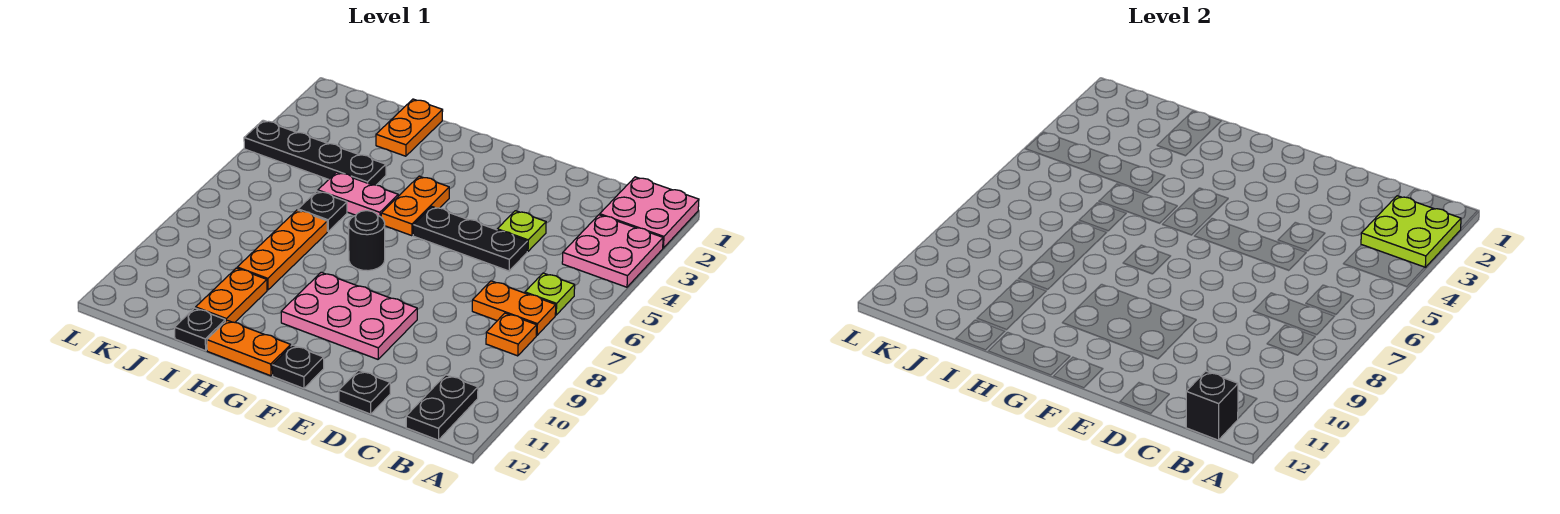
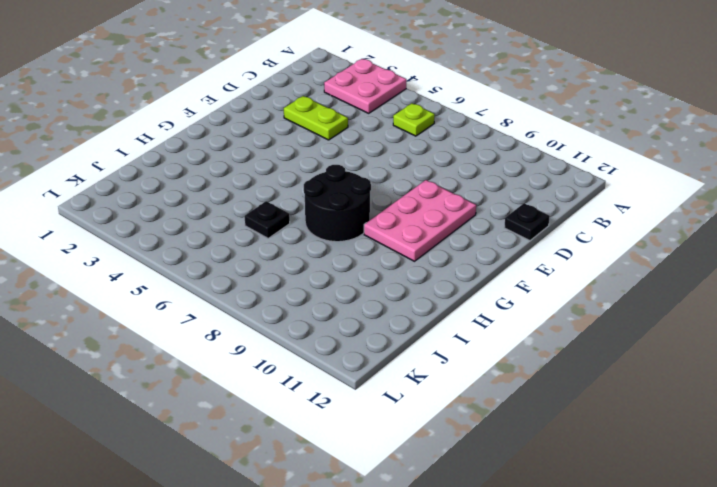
lime 1x2 plate [284,96,348,140] -> lime 1x1 plate [497,211,546,251]
black 2x2 round brick [304,165,371,242] -> black 1x1 round brick [349,211,385,271]
none -> pink 2x2 plate [599,177,699,248]
none -> orange 1x2 plate [472,281,556,335]
none -> orange 1x1 plate [486,313,537,356]

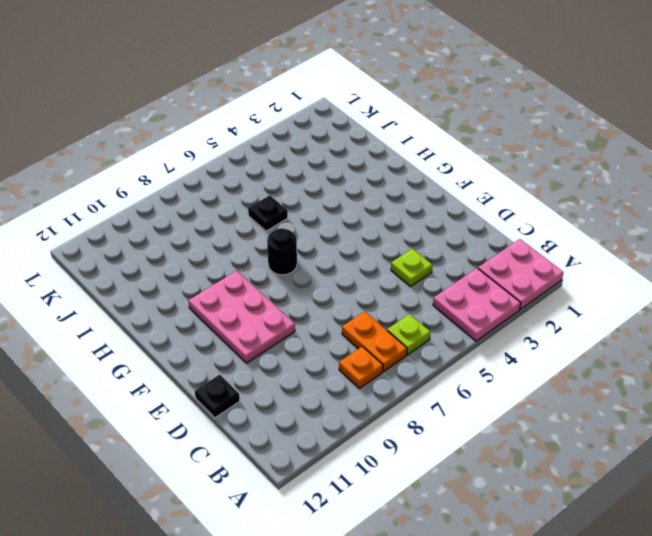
none -> black 1x2 plate [406,375,478,440]
none -> black 1x3 plate [413,207,527,271]
none -> black 1x1 plate [272,345,324,388]

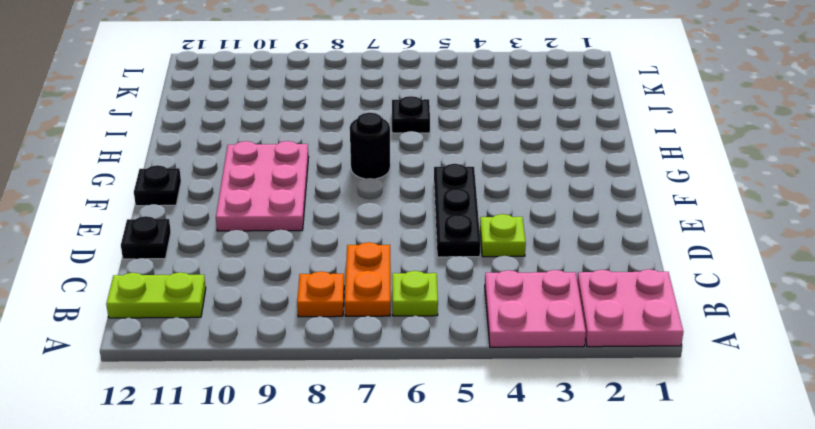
lime 1x2 plate [106,272,206,318] -> black 1x2 plate [406,375,478,440]
none -> orange 1x2 plate [381,176,449,236]
none -> orange 1x2 plate [207,320,291,376]
none -> pink 1x2 plate [318,172,398,217]

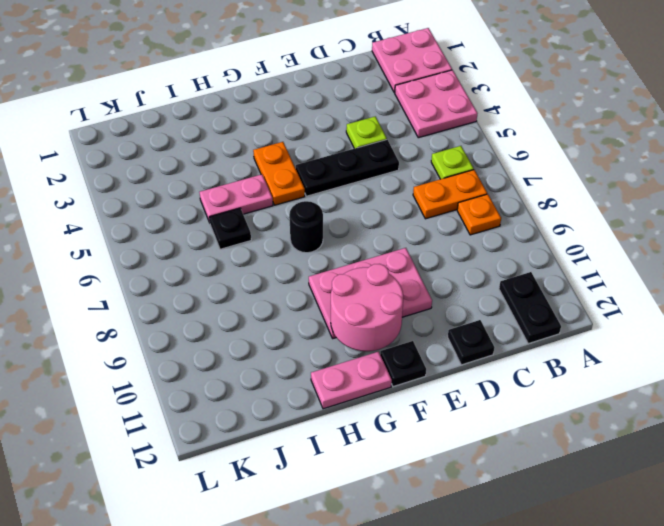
pink 2x2 round brick [331,264,403,351] -> none
pink 1x2 plate [311,352,392,409] -> orange 1x2 plate [207,320,291,376]
none -> orange 1x2 plate [376,99,443,156]
none -> black 1x4 plate [244,120,386,185]
none -> orange 1x3 plate [237,210,327,290]

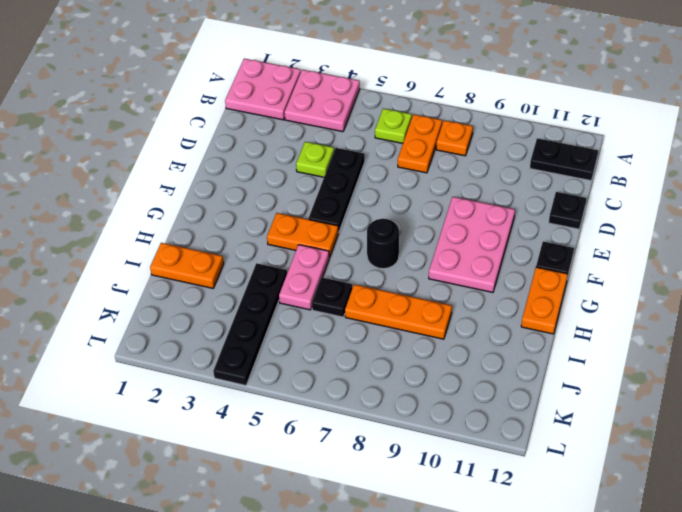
none -> orange 1x2 plate [196,268,267,322]
none -> black 1x1 plate [174,308,225,351]
none -> lime 2x2 plate [1361,196,1461,267]

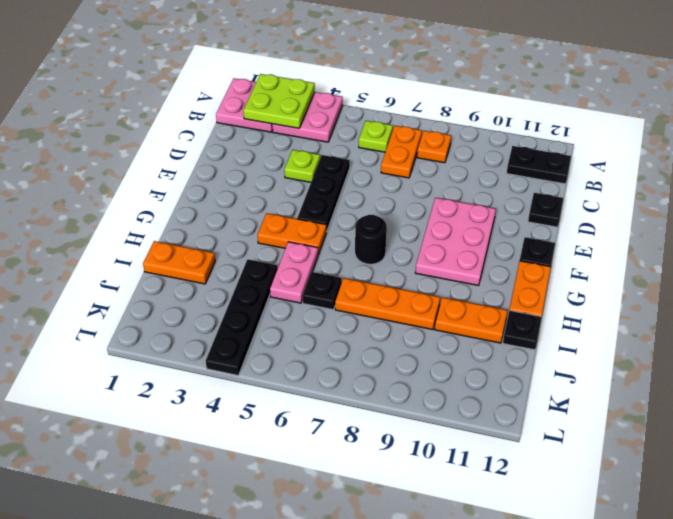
none -> black 1x1 brick [1186,371,1238,440]

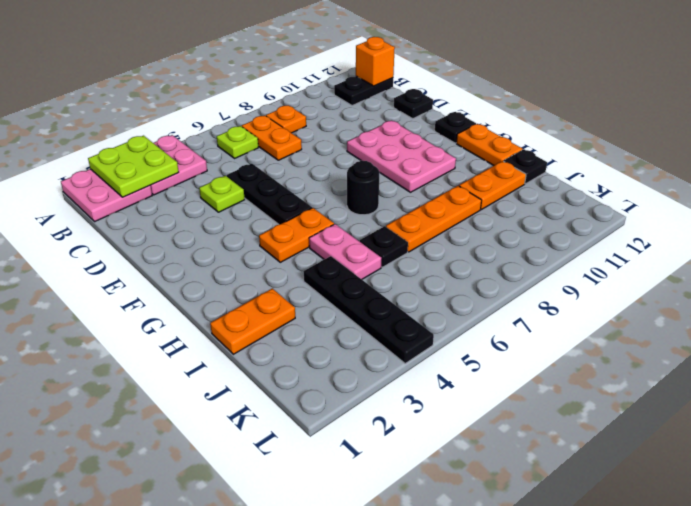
orange 1x1 brick [356,37,395,86] -> black 1x1 brick [1186,371,1238,440]

